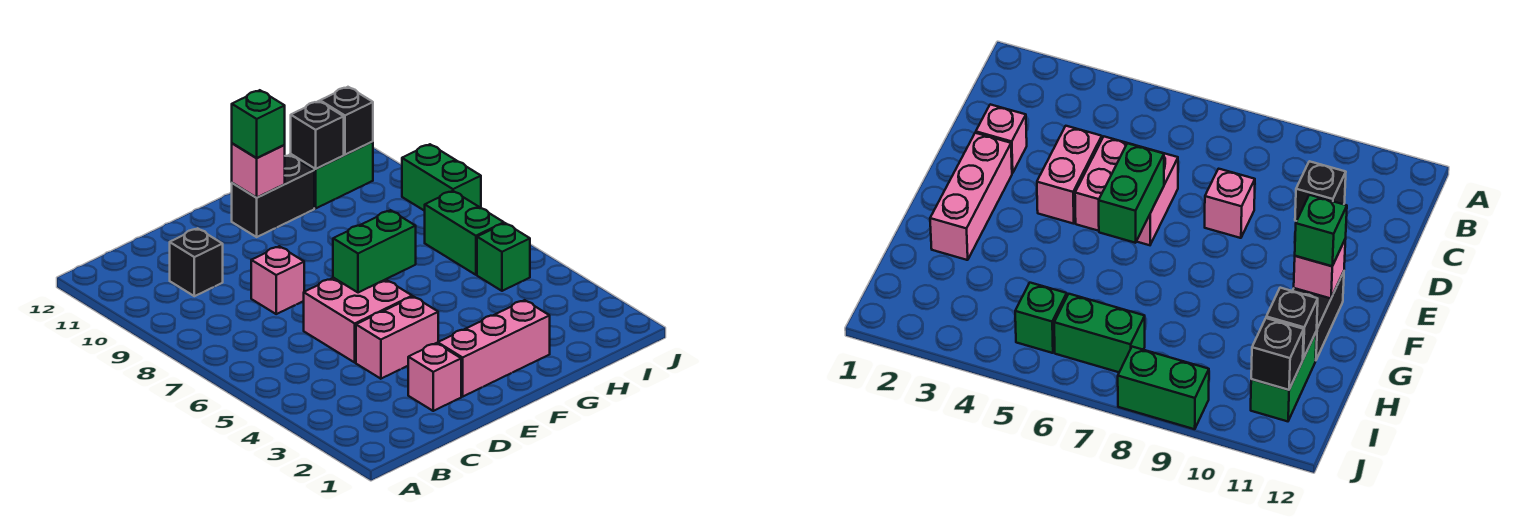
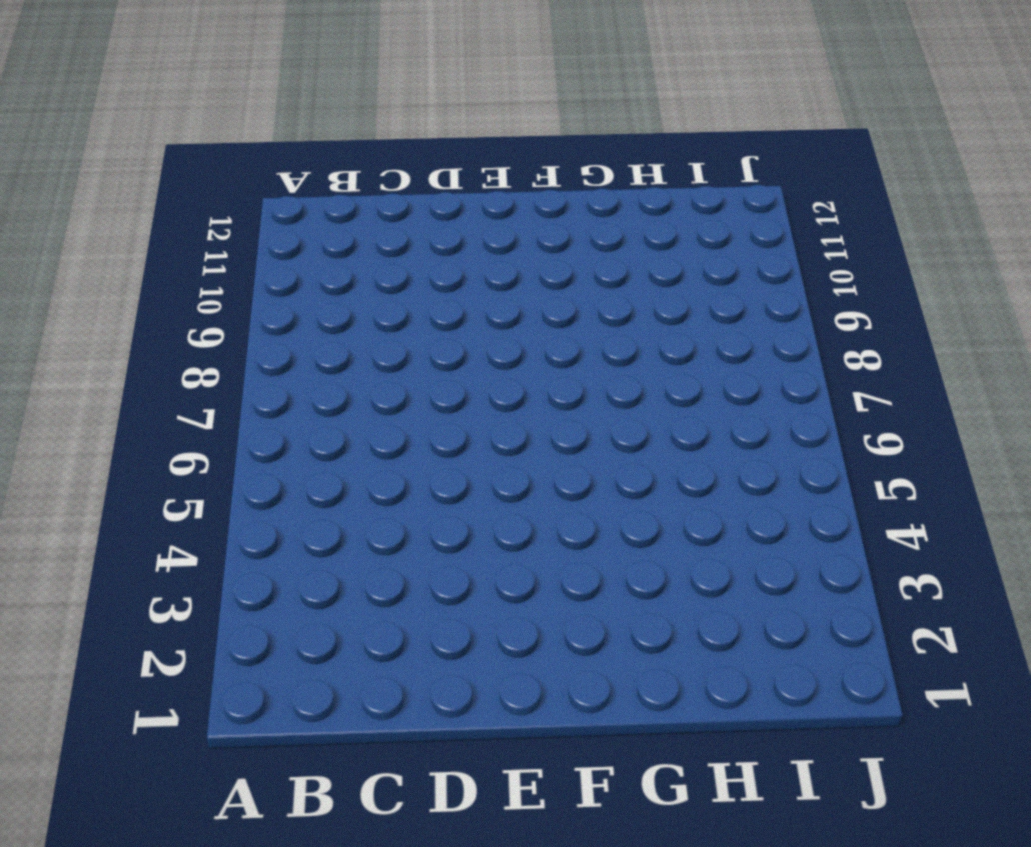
none -> black 1x1 brick [170,228,223,296]
none -> pink 1x1 brick [408,343,461,411]
none -> pink 1x2 brick [356,297,438,379]

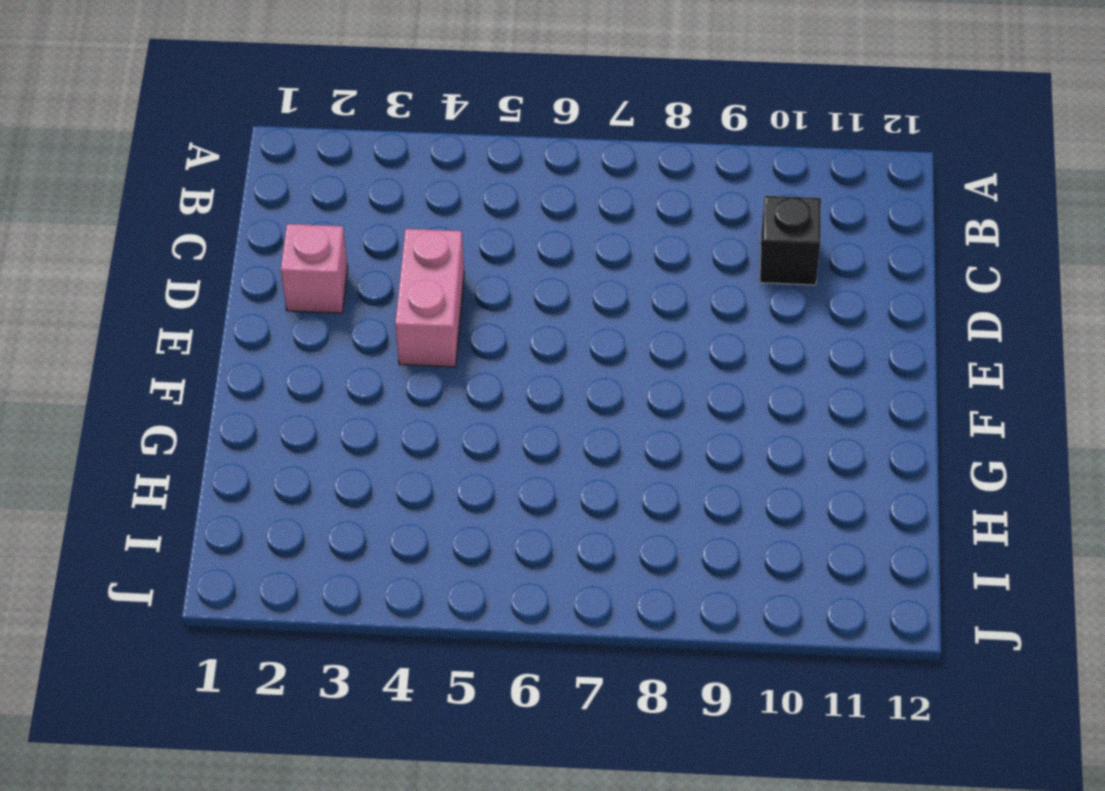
none -> pink 2x2 brick [304,278,412,362]
none -> pink 1x1 brick [251,246,304,314]
none -> pink 1x3 brick [438,300,550,397]

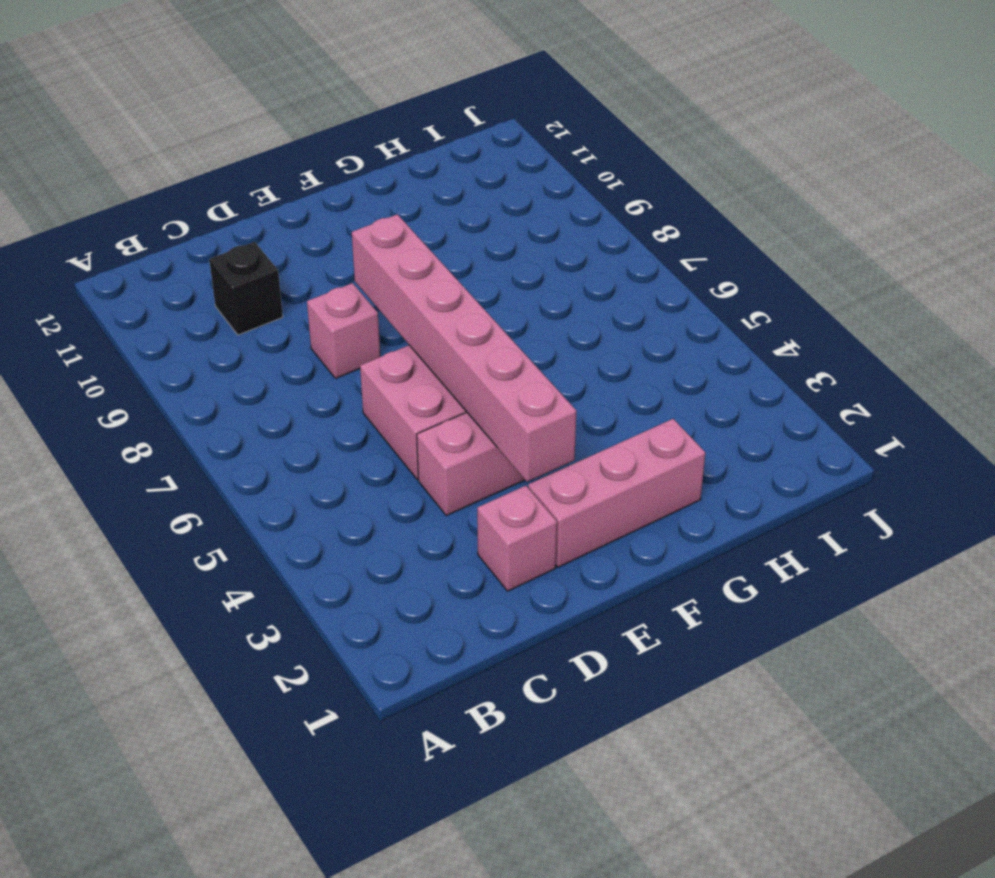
pink 1x6 brick [352,214,576,482] -> green 1x2 brick [333,210,416,293]
none -> black 1x2 brick [232,155,314,237]
none -> green 1x2 brick [291,141,373,208]
none -> green 1x1 brick [477,223,530,291]

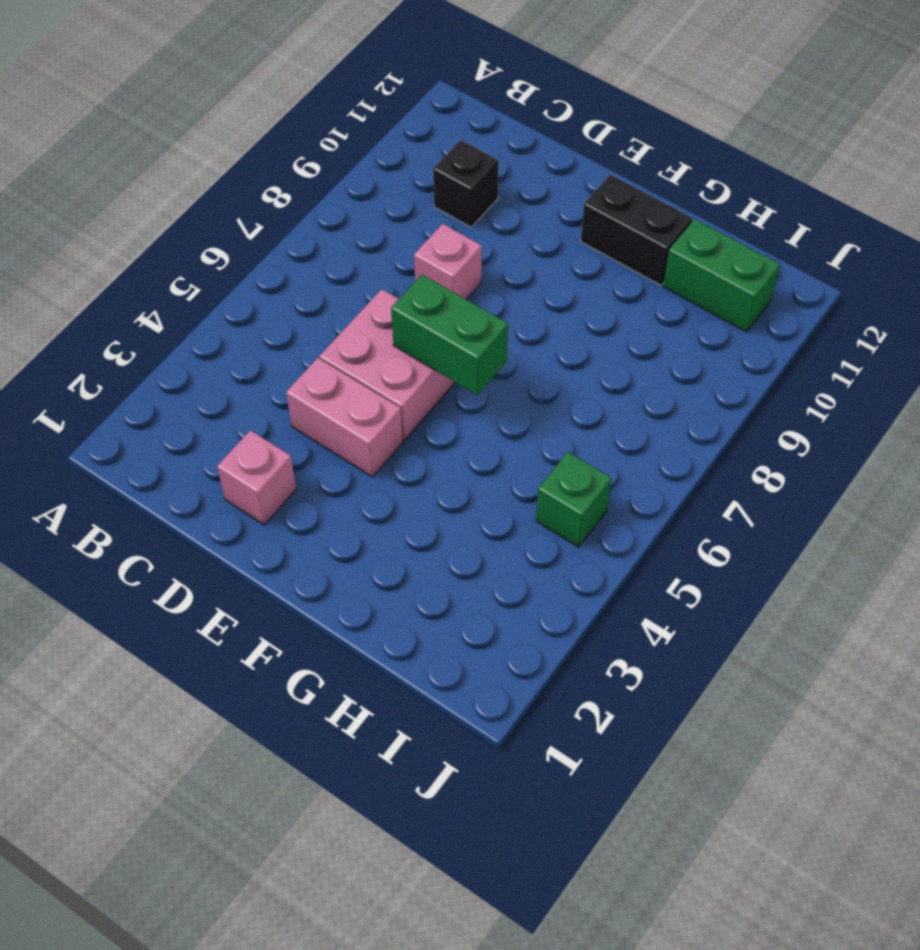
none -> pink 1x3 brick [438,300,550,397]
none -> green 1x2 brick [425,191,504,275]
none -> green 1x2 brick [402,144,481,211]

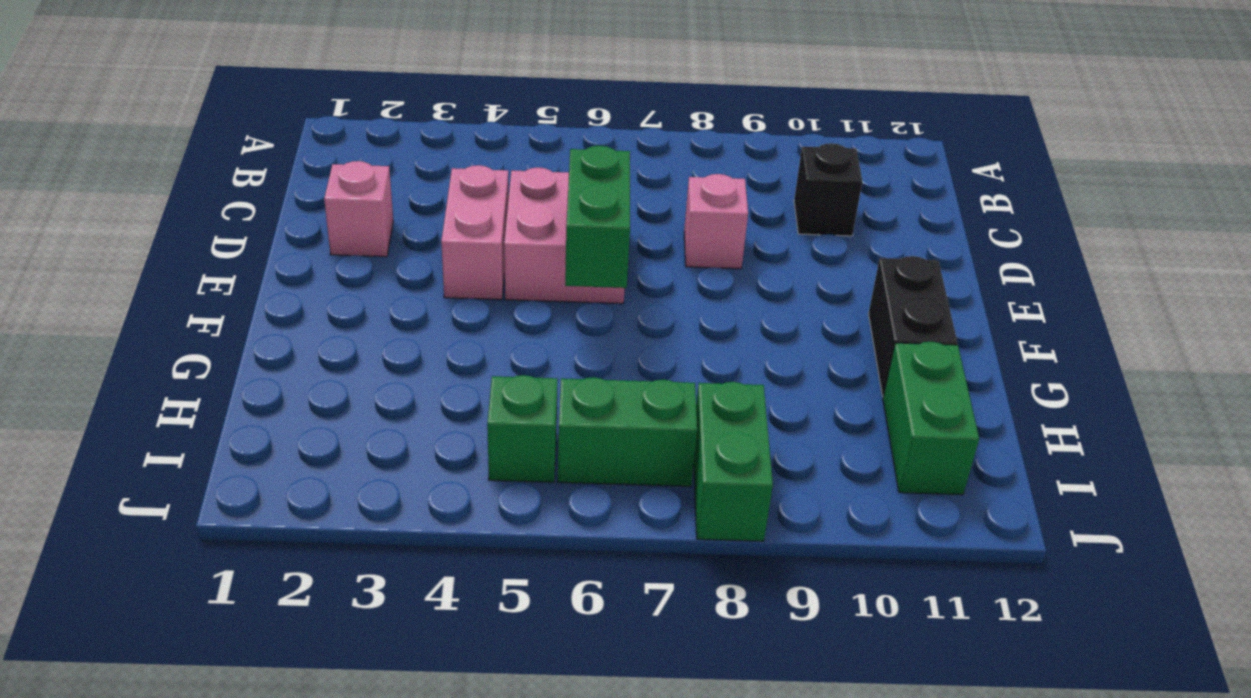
green 1x2 brick [694,382,773,541] -> green 1x2 brick turned to [402,144,481,211]
none -> pink 1x3 brick [438,300,550,397]
none -> pink 1x1 brick [232,143,285,198]
none -> black 1x1 brick [291,101,344,169]

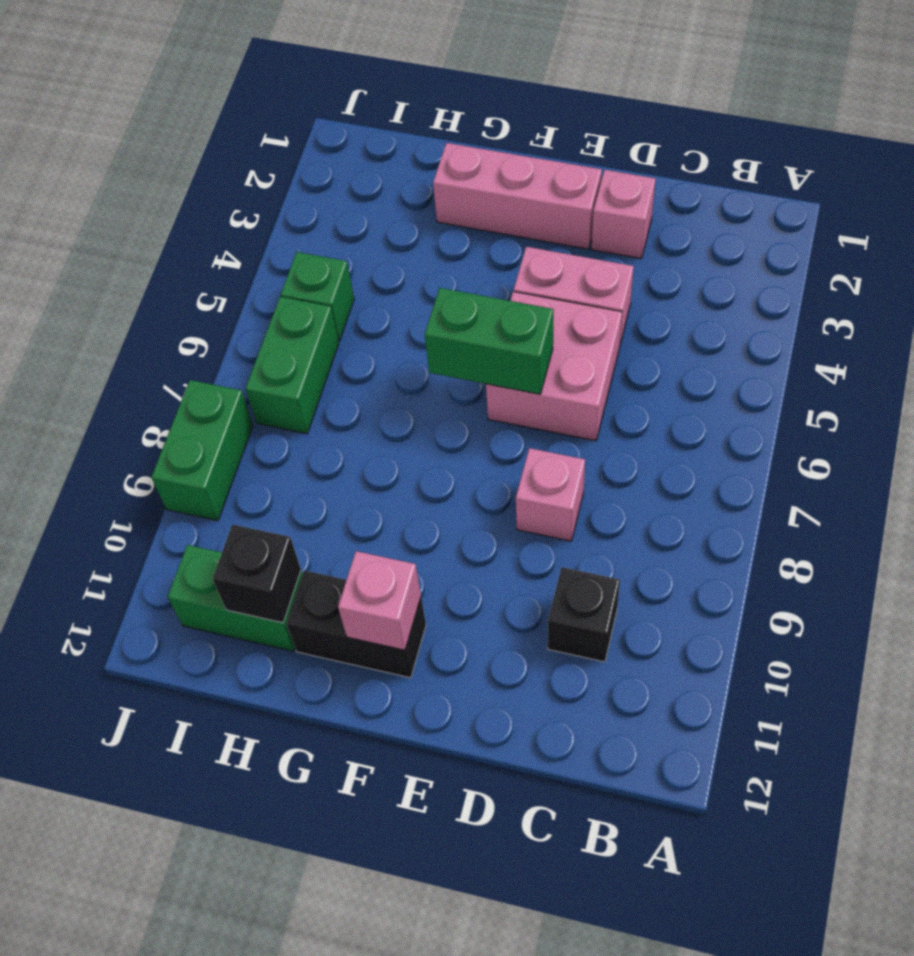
none -> black 1x1 brick [320,87,373,155]
none -> green 1x1 brick [232,90,285,158]

